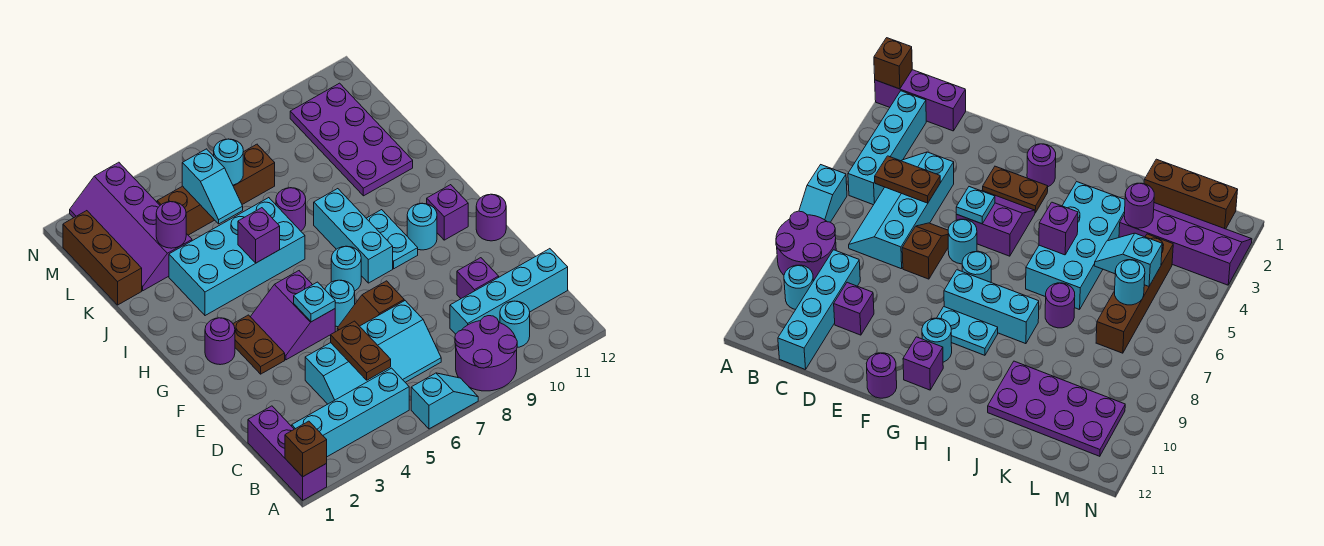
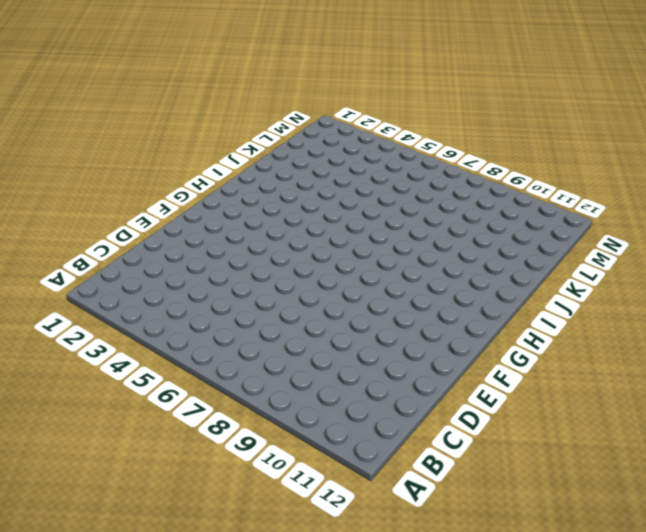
none -> purple 1x3 brick [248,406,327,500]
none -> cyan 1x2 slope [411,373,478,429]
none -> purple 2x2 round brick [455,316,517,391]
none -> cyan 1x4 brick [292,368,409,457]

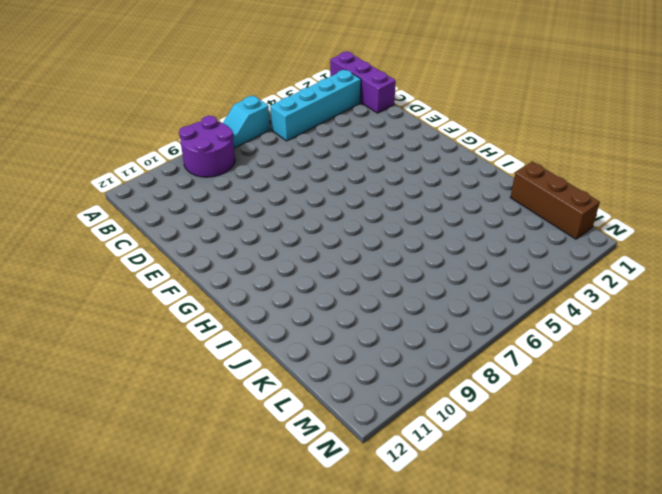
none -> cyan 1x1 round brick [500,301,530,347]
none -> cyan 2x4 slope [305,301,441,404]
none -> cyan 1x4 brick [450,249,568,334]
none -> purple 1x1 brick [457,258,499,298]

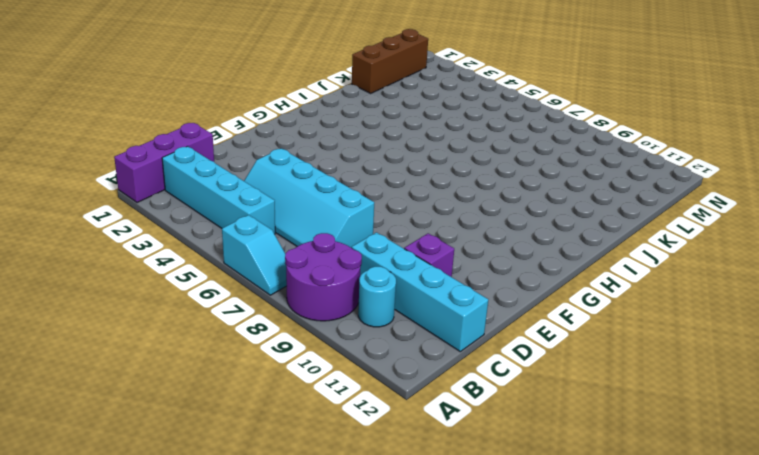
none -> brown 1x2 slope [337,281,404,331]
none -> brown 1x2 plate [233,315,285,374]
none -> purple 2x2 slope [251,271,335,360]
none -> cyan 1x1 round brick [325,280,355,327]

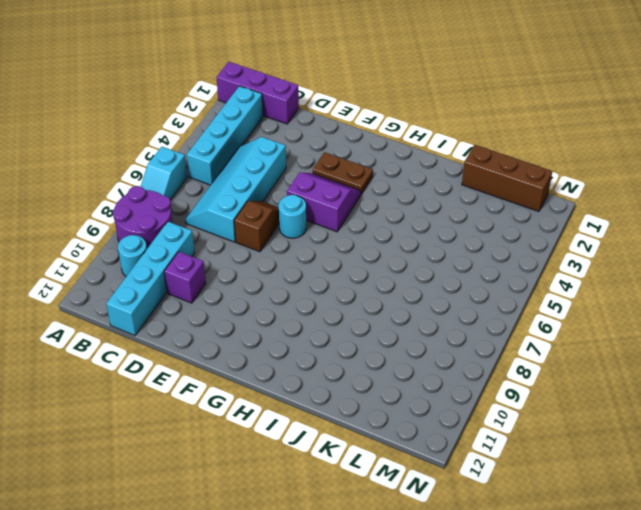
none -> purple 1x1 round brick [476,194,506,241]
none -> purple 1x1 round brick [205,318,235,365]
none -> cyan 1x1 round brick [331,246,361,291]
none -> cyan 1x3 brick [314,189,393,283]

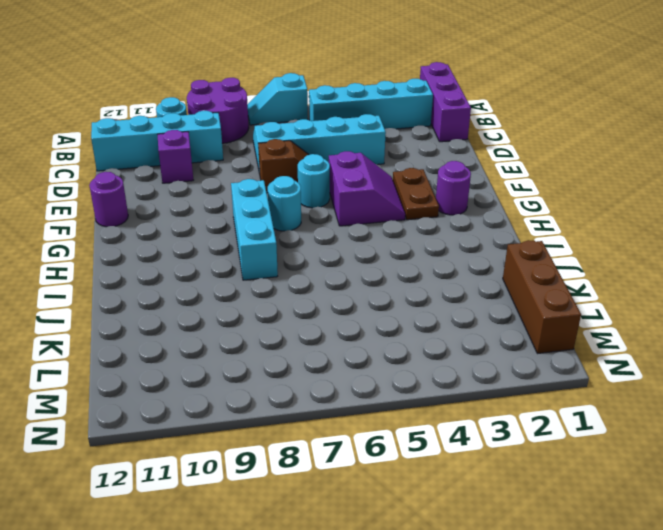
none -> cyan 1x2 plate [366,210,418,269]
none -> cyan 1x1 round brick [407,203,437,250]
none -> purple 1x1 brick [427,185,468,240]
none -> cyan 2x4 brick [169,198,305,316]

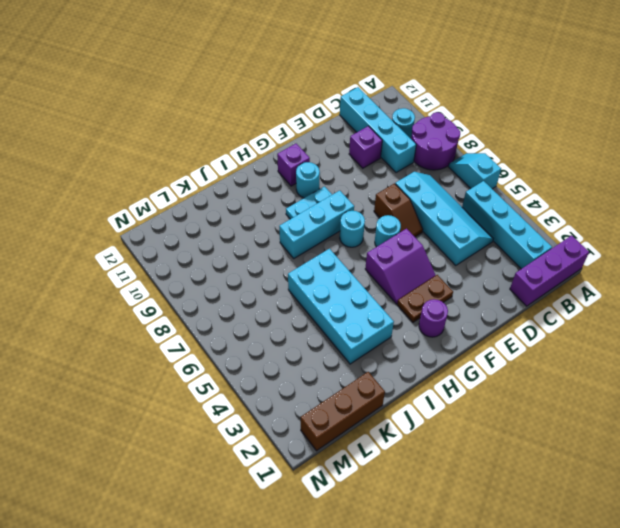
none -> purple 1x1 round brick [476,194,506,241]
none -> purple 1x1 round brick [276,188,306,231]
none -> purple 2x4 plate [290,83,413,196]
none -> purple 2x4 slope [70,162,192,291]

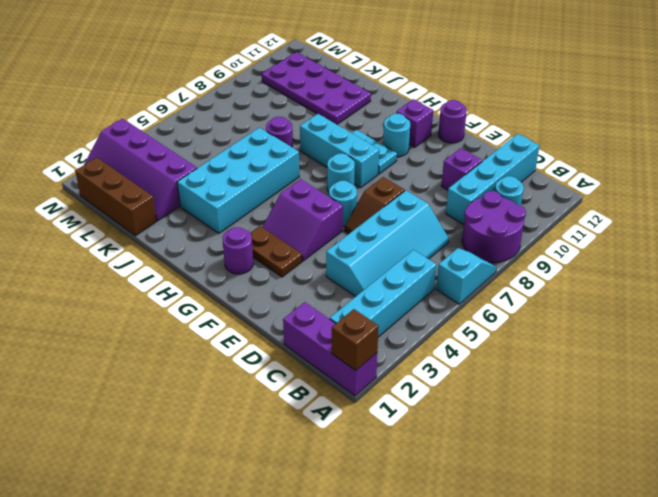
none -> brown 1x4 brick [157,144,275,235]
none -> brown 1x2 plate [331,321,391,380]
none -> cyan 1x1 plate [294,282,335,322]
none -> purple 1x1 brick [238,208,280,263]

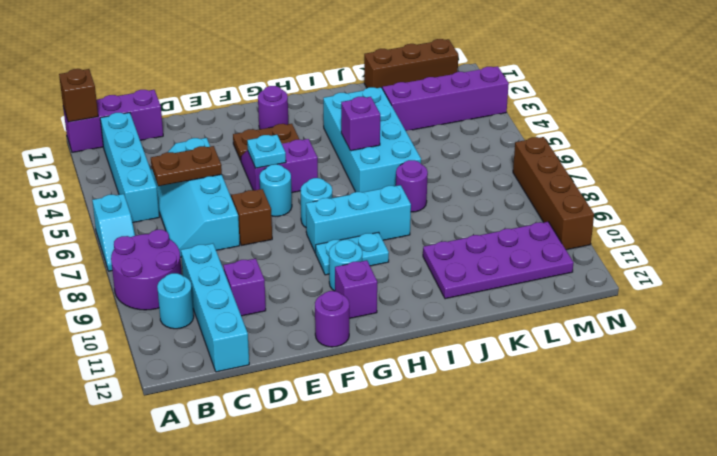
brown 1x4 brick [513,137,594,250] -> brown 1x4 brick moved to [157,144,275,235]
none -> purple 1x1 round brick [156,202,186,248]
none -> cyan 1x2 slope [182,149,243,224]
none -> cyan 1x1 round brick [214,139,243,185]

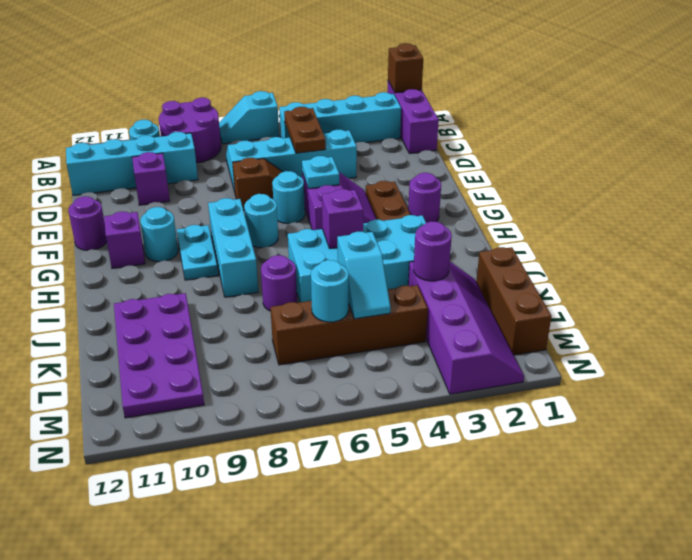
cyan 1x2 slope [337,232,391,319] -> cyan 1x2 slope turned to [182,149,243,224]

